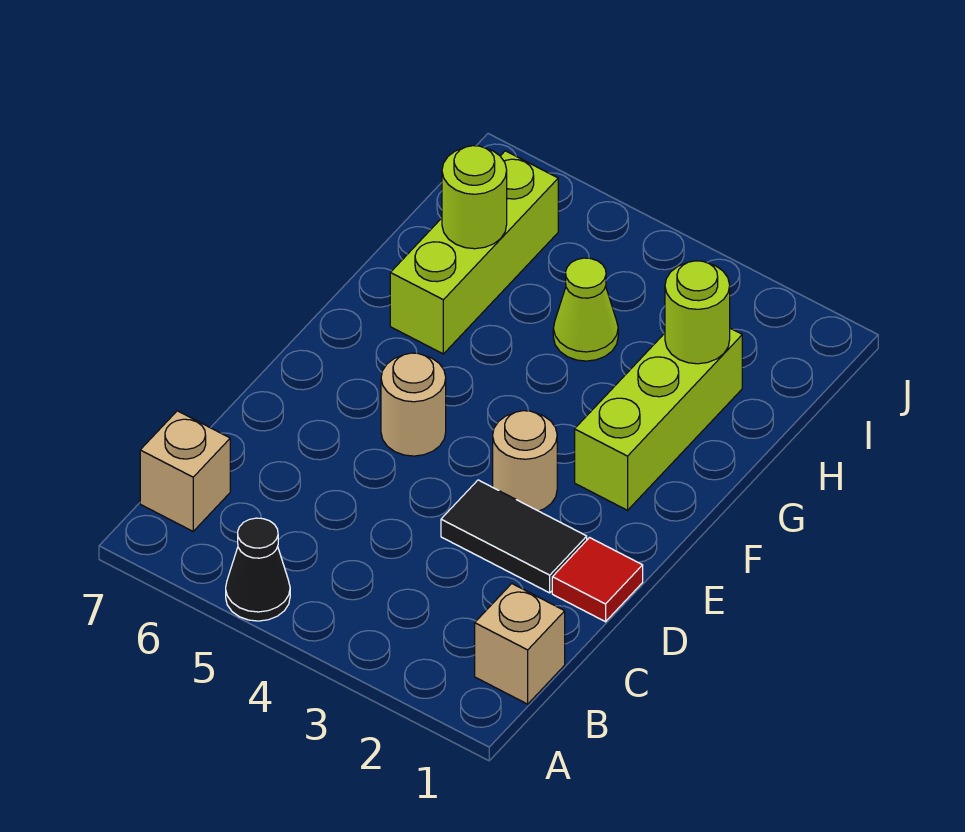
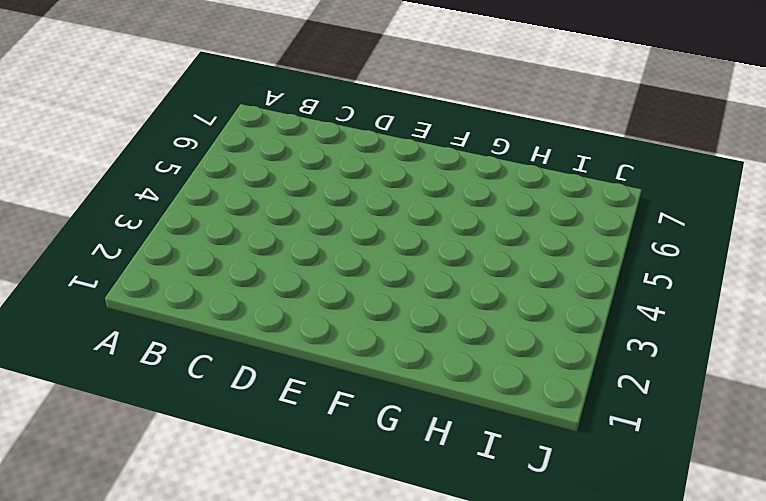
none -> black 1x1 cone [226,518,290,621]
none -> tan 1x1 brick [475,584,565,704]
none -> tan 1x1 brick [140,411,230,531]

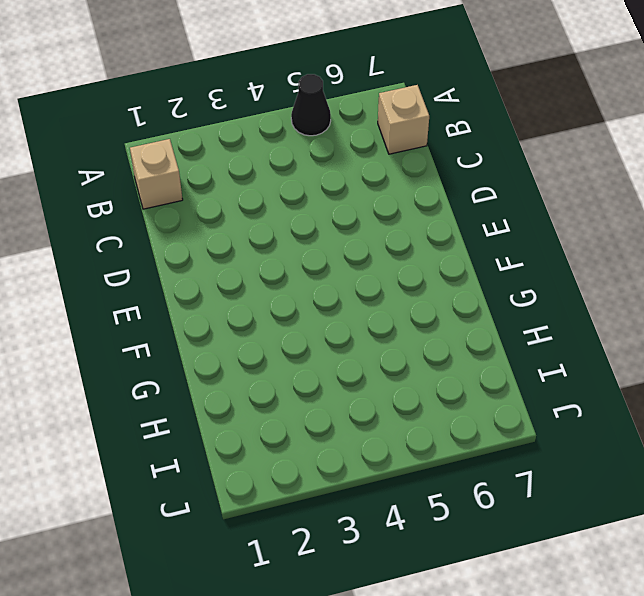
none -> red 1x1 tile [552,538,643,622]
none -> black 1x2 tile [441,480,587,593]
none -> tan 1x1 round brick [493,411,557,511]

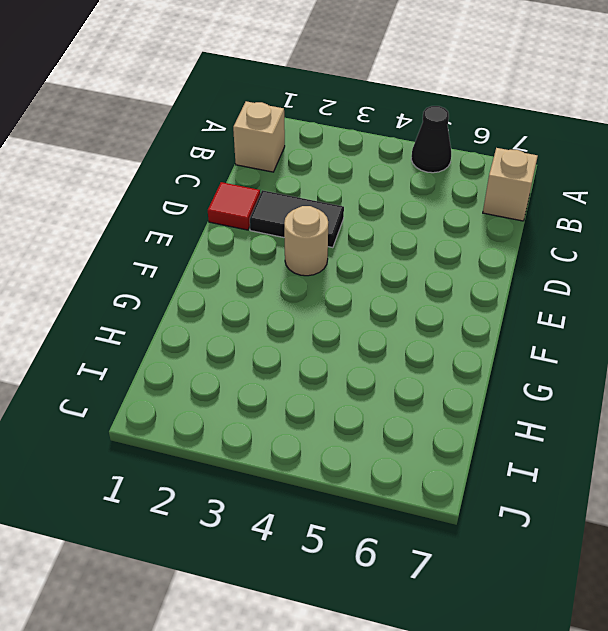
none -> tan 1x1 round brick [381,353,446,456]
none -> lime 1x3 brick [575,328,742,510]
none -> lime 1x3 brick [390,151,558,354]

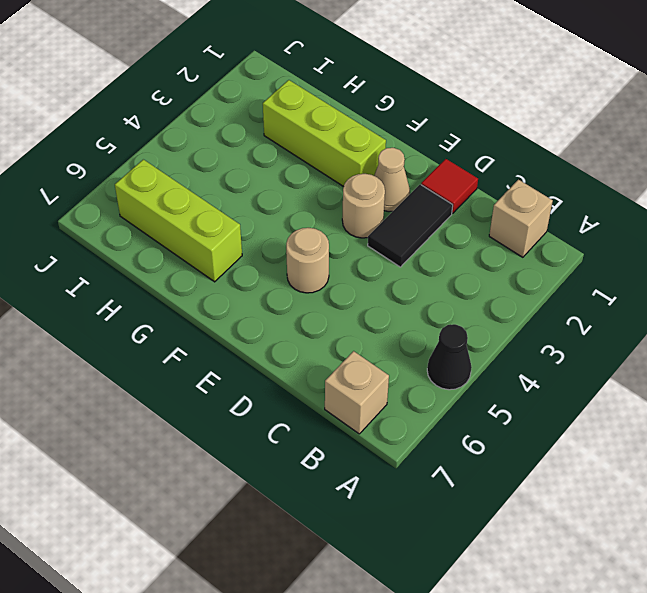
tan 1x1 cone [374,148,410,212] -> none
none -> lime 1x1 cone [553,258,618,361]
none -> lime 1x1 round brick [665,261,730,364]
none -> lime 1x1 round brick [442,146,507,249]

